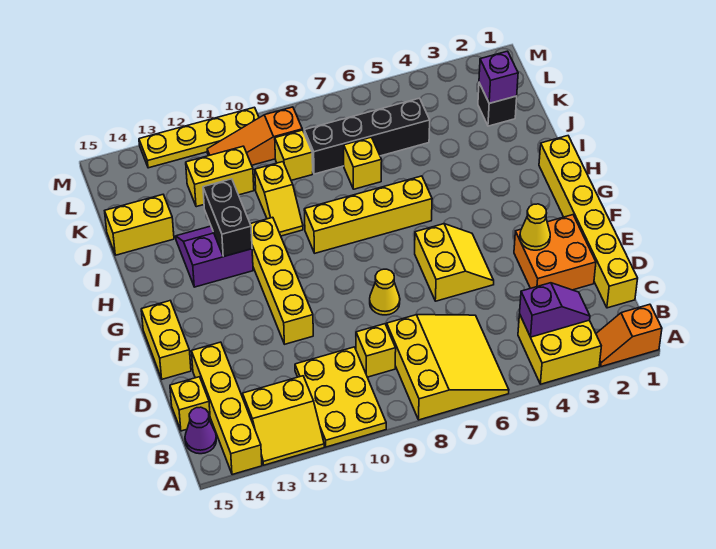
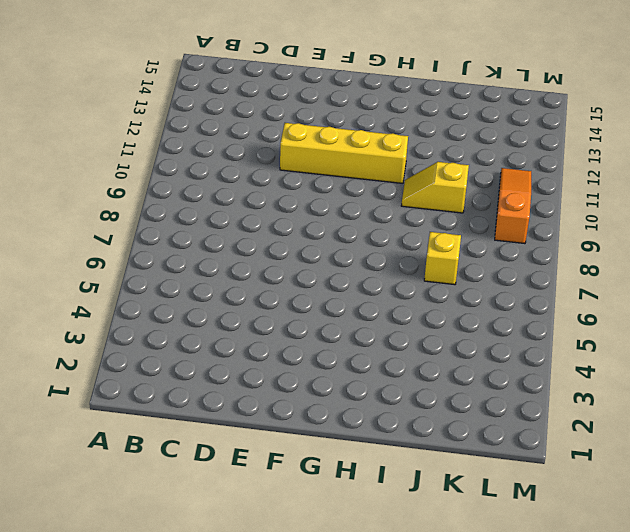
none -> orange 1x2 slope [596,304,662,367]
none -> yellow 2x2 brick [518,314,601,384]
none -> yellow 3x3 slope [387,315,509,420]
none -> yellow 2x3 plate [295,347,386,447]

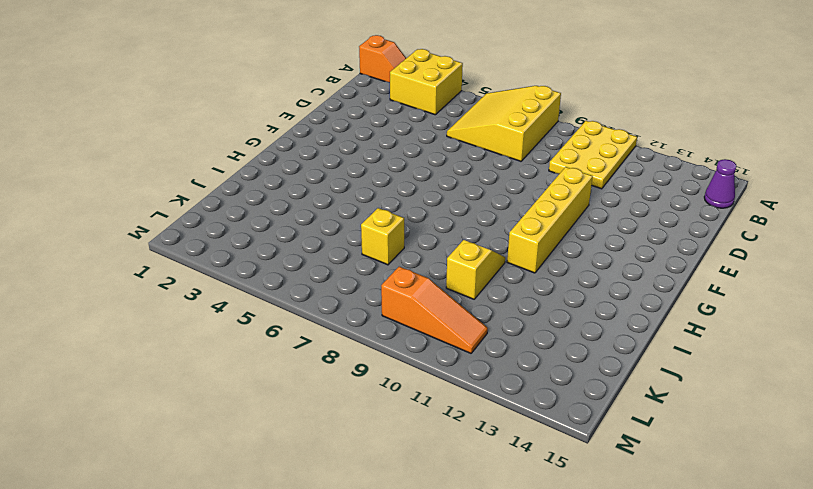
none -> yellow 2x2 slope [243,376,324,465]
none -> yellow 1x4 brick [191,342,262,475]
none -> yellow 1x6 brick [539,136,638,308]
none -> yellow 1x1 brick [356,324,396,377]

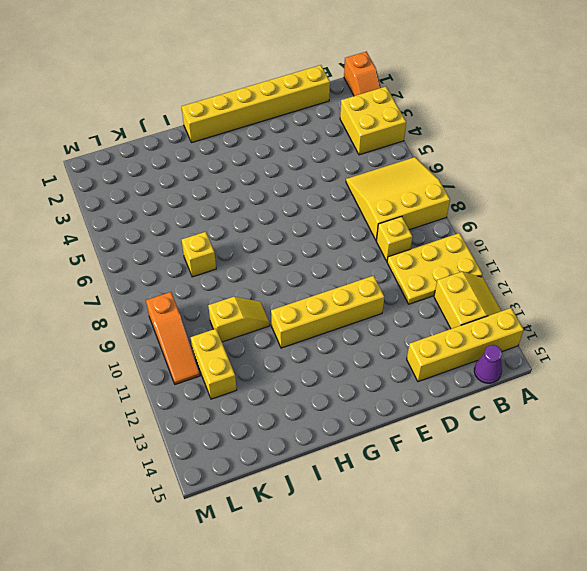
none -> yellow 1x1 brick [170,377,211,431]
none -> orange 2x2 brick [514,215,596,290]
none -> yellow 2x2 slope [415,224,494,301]
none -> yellow 1x1 cone [370,269,400,315]

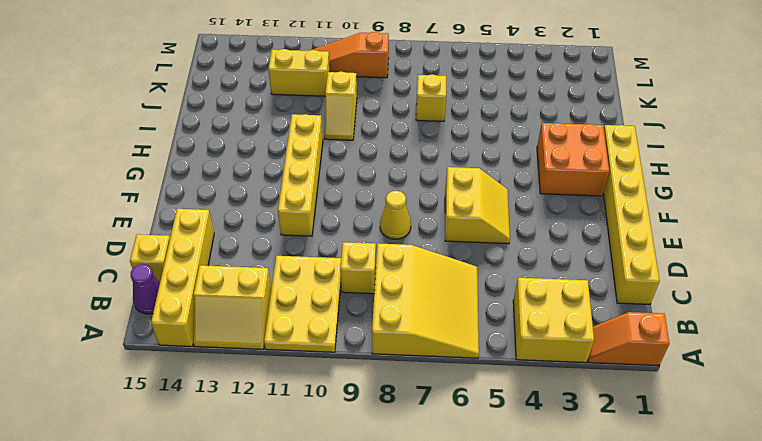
orange 2x2 brick [537,123,609,196] -> orange 2x2 brick moved to [514,215,596,290]
none -> yellow 1x2 brick [141,301,191,379]
none -> yellow 1x4 brick [304,176,432,253]
none -> purple 2x2 slope [176,226,253,287]
none -> yellow 1x2 brick [105,195,174,255]

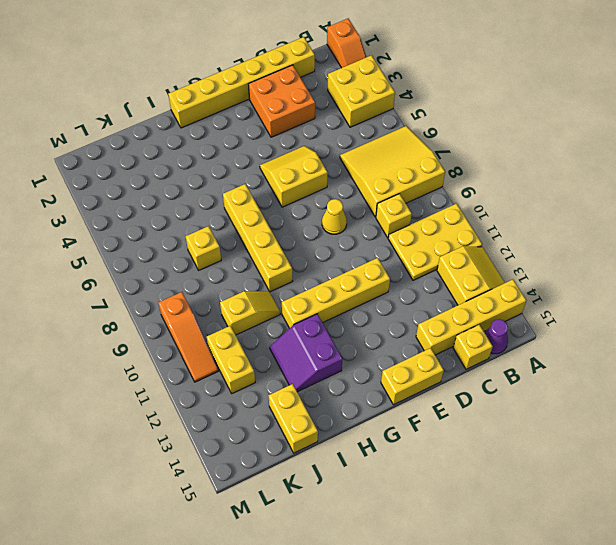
none -> black 1x1 brick [478,83,517,126]
none -> black 1x4 brick [304,98,430,174]
none -> yellow 1x1 brick [275,130,313,180]
none -> yellow 1x4 plate [139,107,259,168]

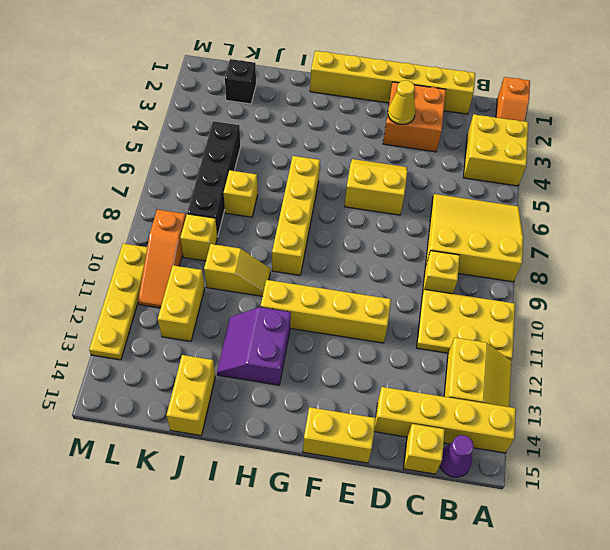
none -> yellow 1x1 cone [370,269,400,315]
none -> purple 1x2 slope [520,283,590,337]
none -> black 1x2 brick [203,179,252,257]
none -> purple 1x1 brick [479,51,518,103]

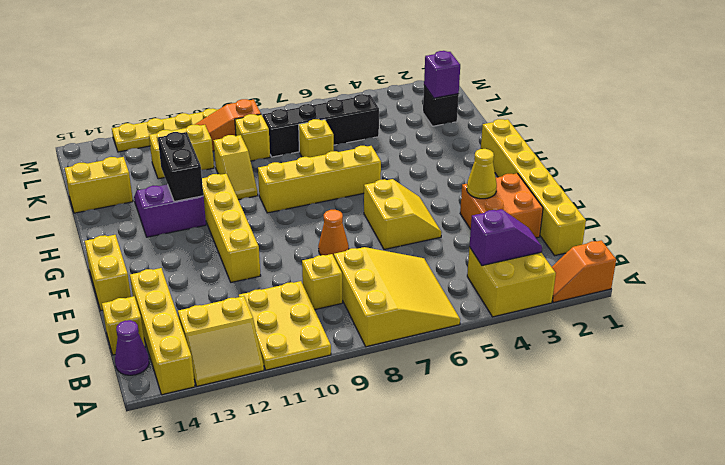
orange 1x1 cone [318,210,349,256] -> yellow 1x1 cone [370,269,400,315]

